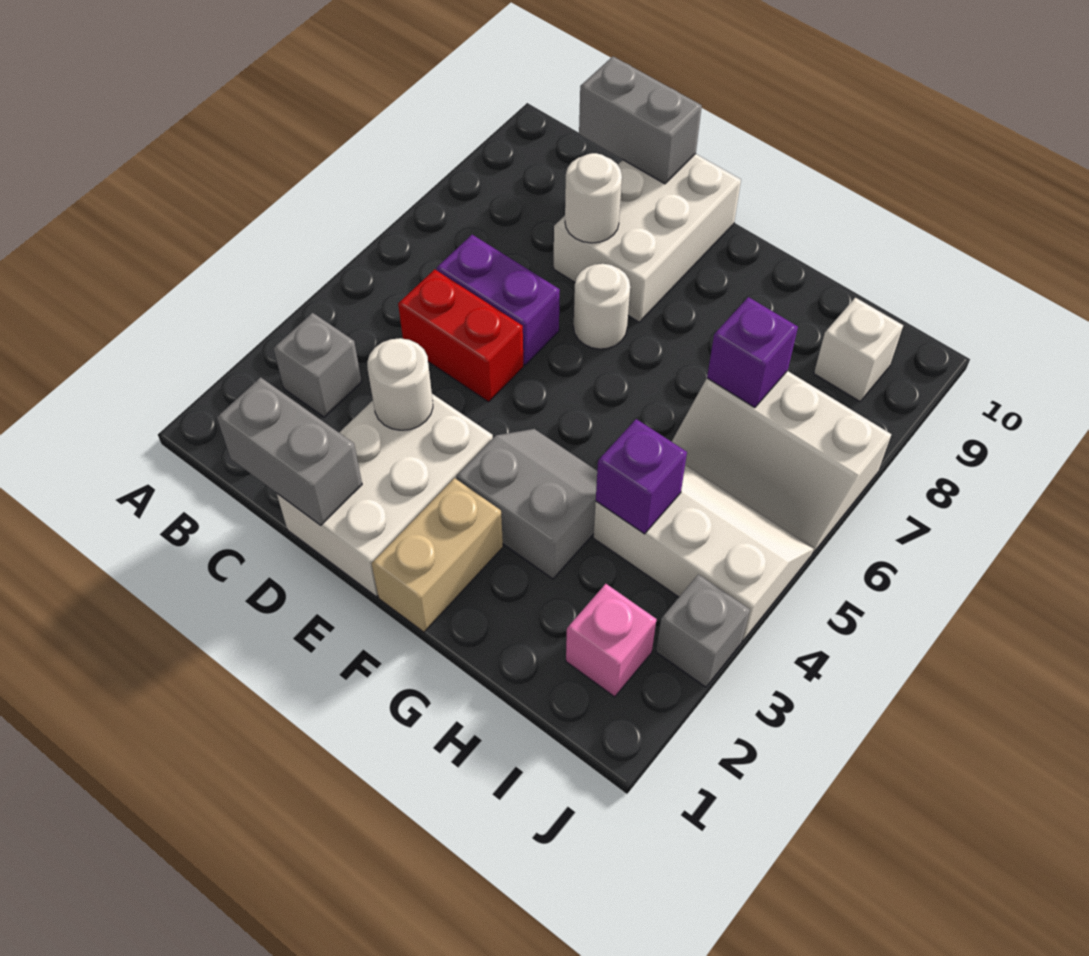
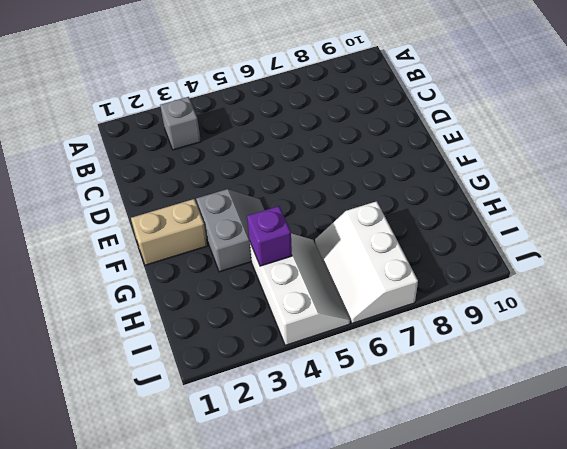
none -> red 1x2 brick [398,269,524,402]
none -> purple 1x2 brick [437,235,560,365]
none -> white 2x3 brick [277,394,493,597]

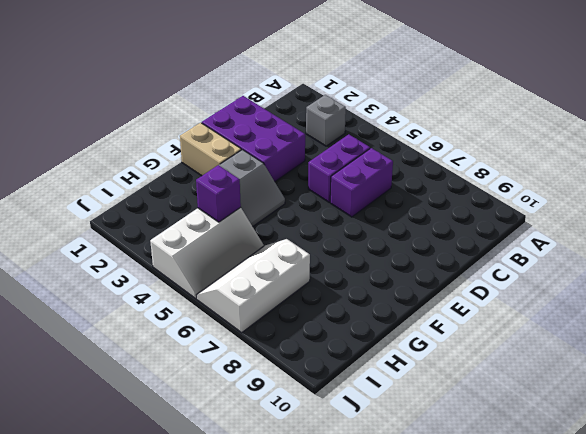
purple 1x2 brick [308,134,370,202] -> red 1x2 brick [398,269,524,402]
purple 2x3 brick [202,96,305,181] -> white 2x3 brick [277,394,493,597]
none -> white 2x3 brick [554,154,741,322]
none -> white 1x1 round brick [574,264,630,349]
none -> pink 1x1 brick [566,584,656,697]

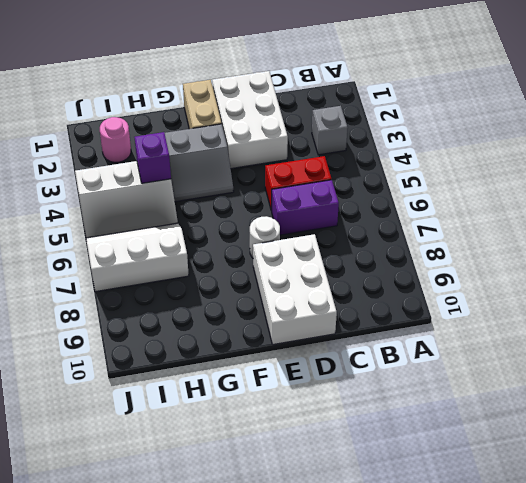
pink 1x1 round brick [100,117,131,162] -> pink 1x1 brick [566,584,656,697]
none -> white 1x1 brick [814,298,903,401]
none -> grey 1x1 brick [656,574,750,687]
none -> grey 1x2 brick [217,377,362,525]

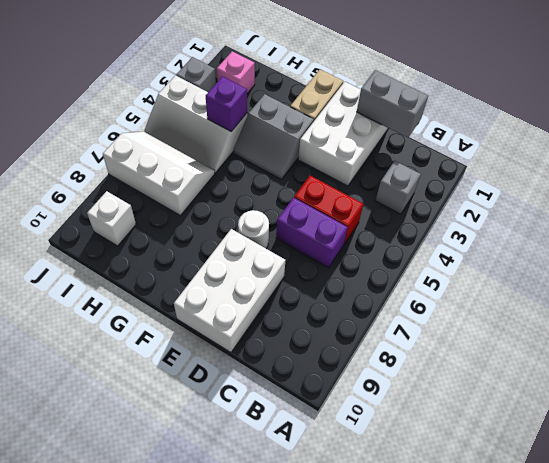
none -> grey 1x2 brick [579,57,702,184]
none -> white 1x1 round brick [367,338,433,430]
none -> white 1x1 round brick [565,153,622,243]

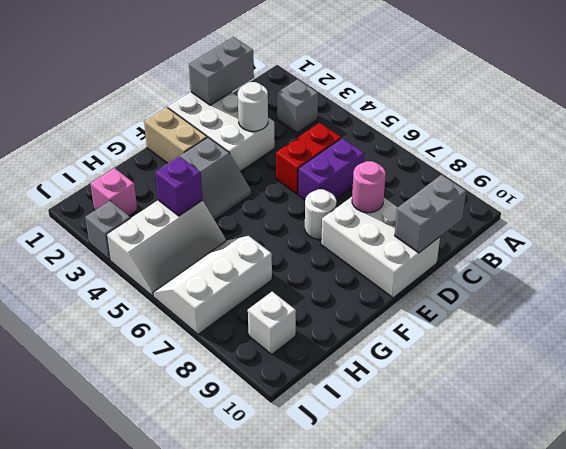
pink 1x1 round brick [352,161,386,213] -> white 1x1 round brick [565,153,622,243]
none -> purple 1x1 brick [707,297,798,408]

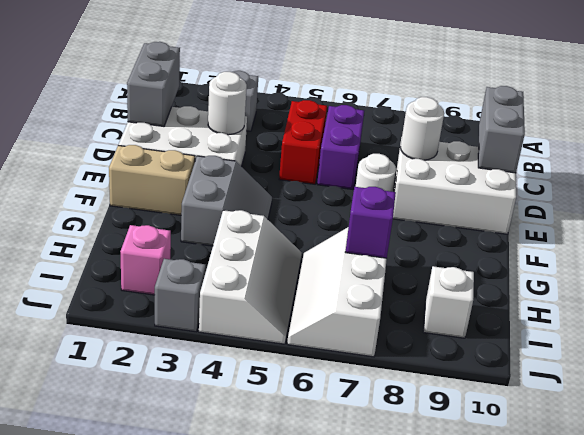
none -> purple 1x1 brick [596,419,687,534]

